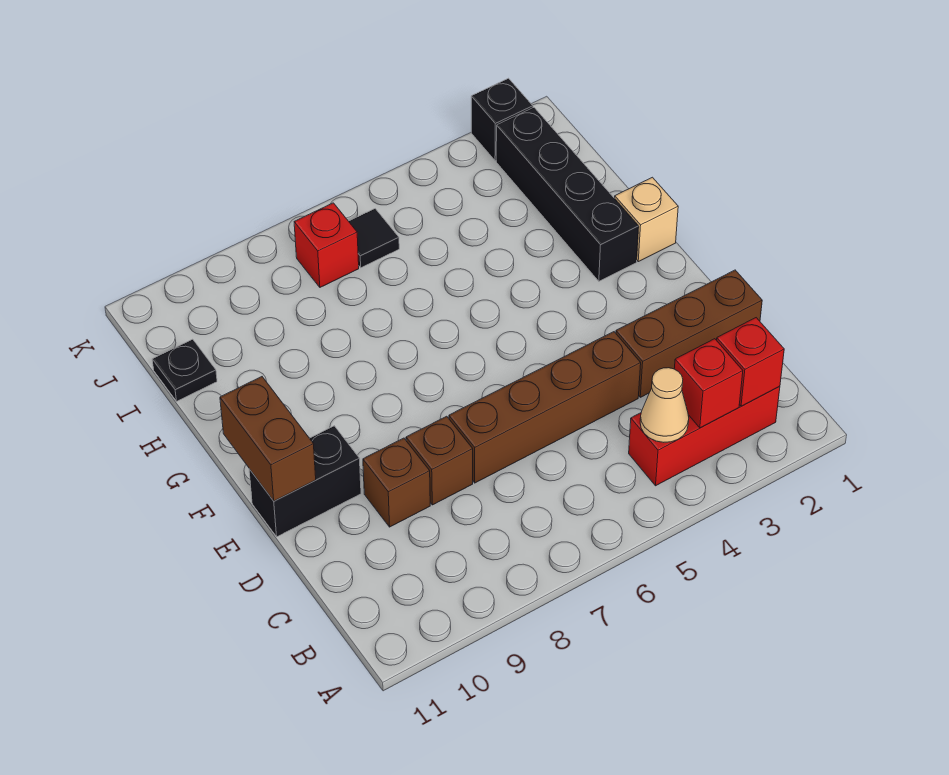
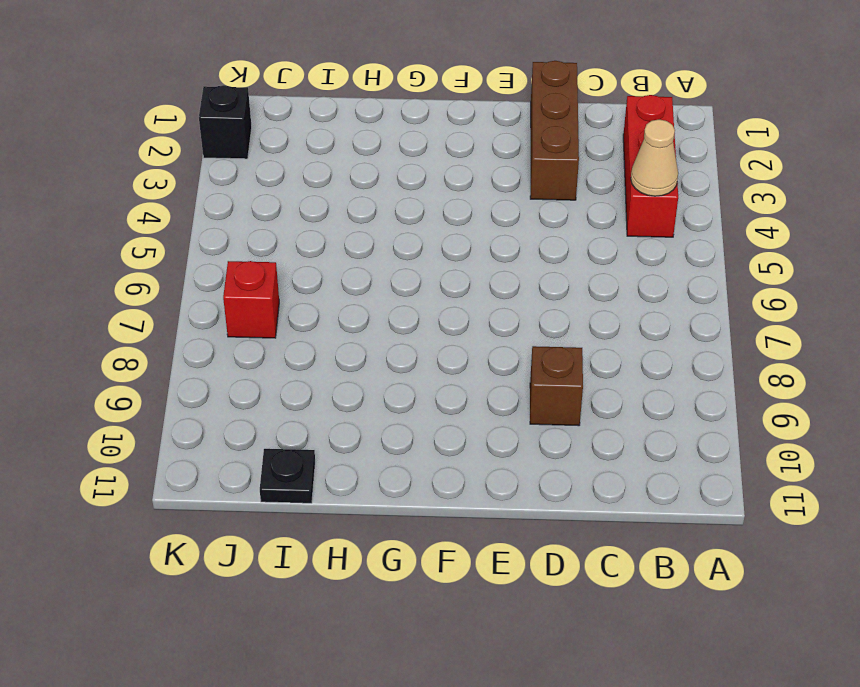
none -> brown 1x4 brick [449,332,641,483]
none -> brown 1x1 brick [406,416,473,505]
none -> black 1x2 brick [249,426,361,537]

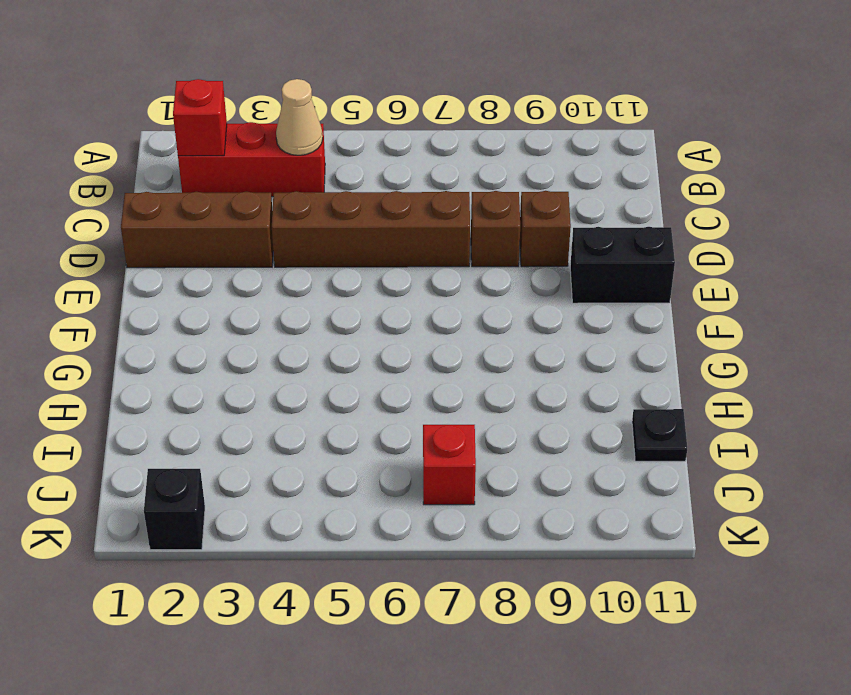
none -> tan 1x1 brick [615,177,678,262]
none -> black 1x4 brick [496,107,639,281]
none -> black 1x1 tile [349,209,399,268]

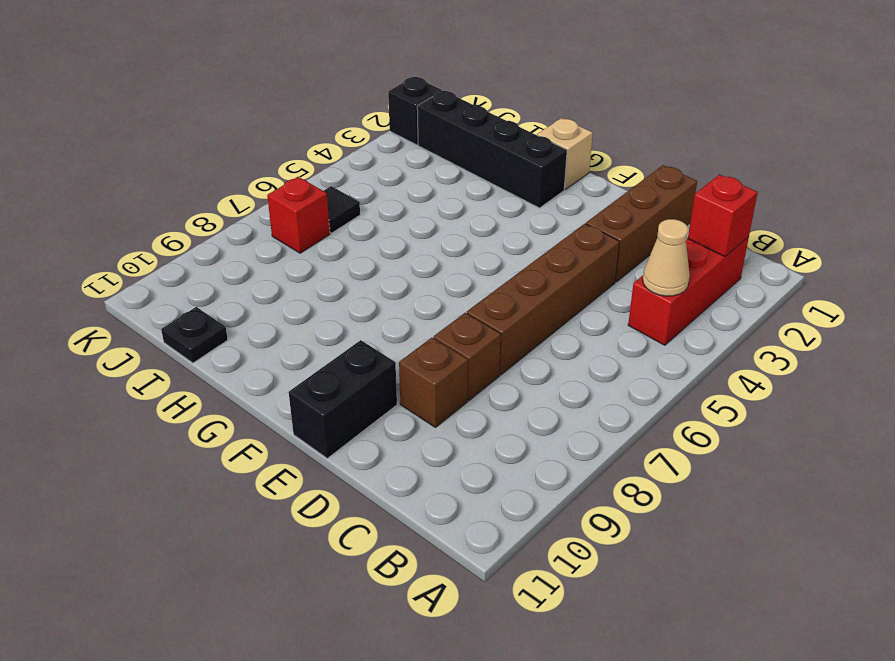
none -> red 1x1 brick [674,339,743,428]
none -> brown 1x2 brick [220,377,316,501]

